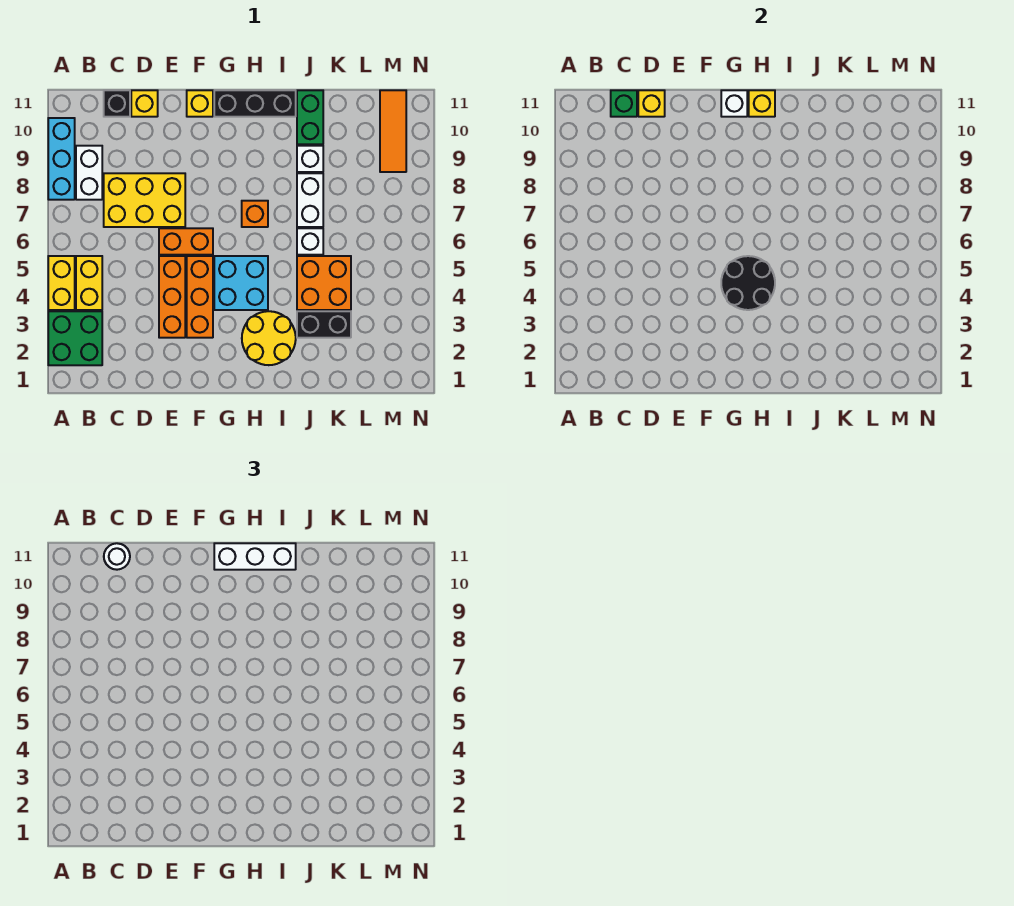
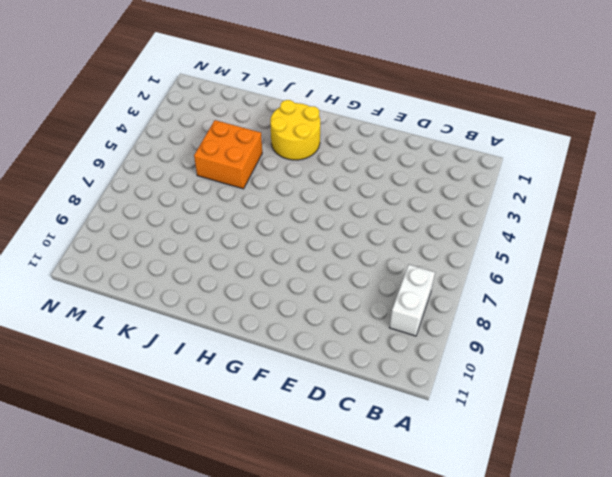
none -> green 2x2 brick [48,311,102,365]
none -> yellow 1x2 brick [48,256,75,310]
none -> cyan 1x3 brick [48,118,75,200]
none -> yellow 1x2 brick [76,256,102,310]

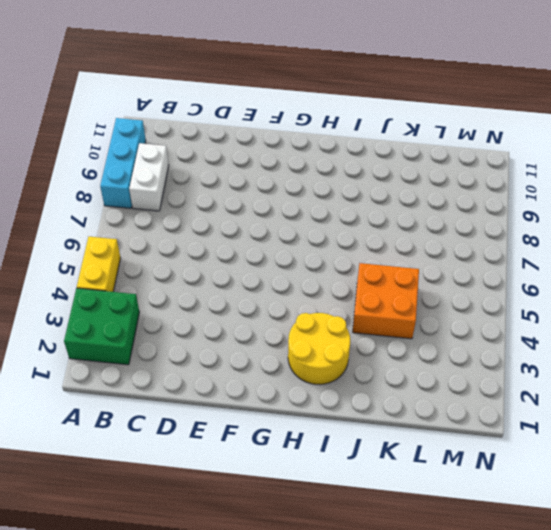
none -> yellow 1x2 brick [76,256,102,310]
none -> yellow 2x3 brick [104,173,185,227]
none -> black 1x1 brick [104,90,130,117]
none -> yellow 1x1 brick [131,90,158,117]

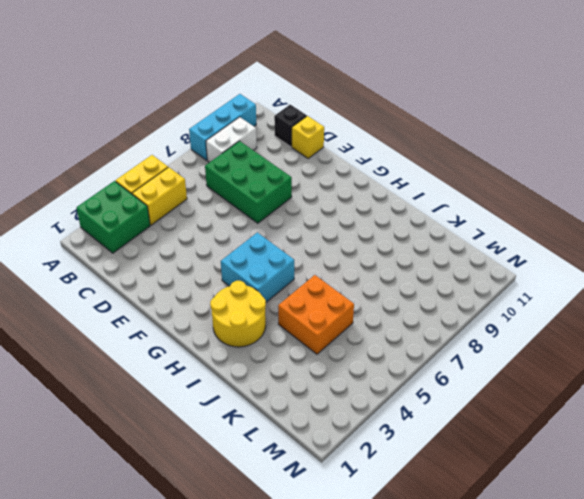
green 2x3 brick [205,141,292,223] -> yellow 2x3 brick [104,173,185,227]
none -> orange 1x3 brick [159,256,185,338]
none -> orange 1x2 brick [159,228,213,255]
none -> orange 1x3 brick [187,256,213,338]
none -> yellow 1x1 brick [187,90,213,117]

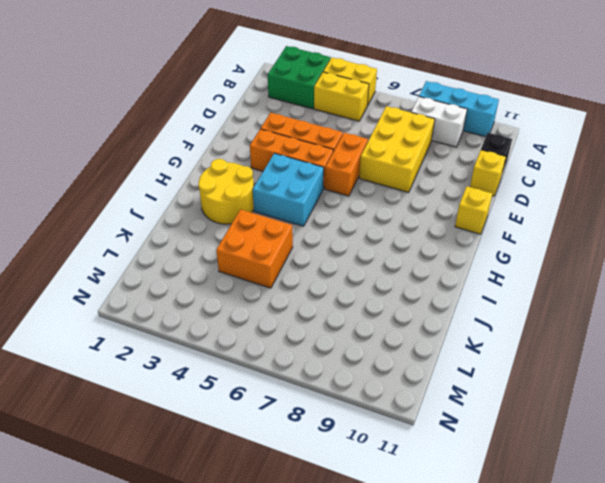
none -> black 1x3 brick [214,90,296,117]
none -> orange 1x1 brick [242,201,268,227]
none -> black 1x2 brick [297,311,351,338]
none -> white 1x1 brick [297,228,323,255]

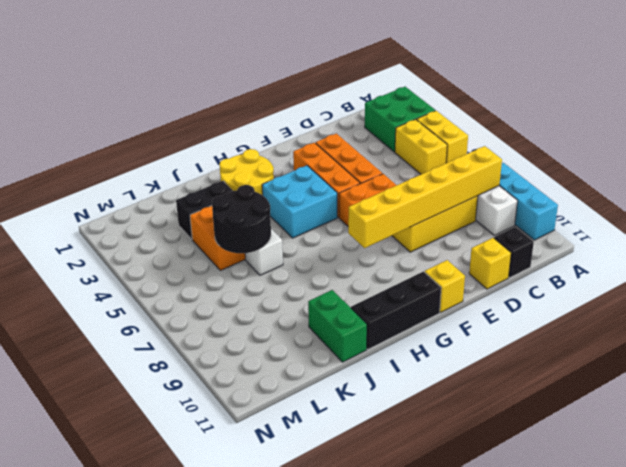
yellow 1x6 brick [348,146,502,248] -> none
black 2x2 round brick [212,185,271,253] -> black 2x2 round brick moved to [721,256,775,310]
none -> orange 1x1 brick [242,201,268,227]
none -> white 1x2 brick [297,173,323,227]
none -> white 1x1 brick [297,146,323,172]
none -> orange 1x3 tile [380,90,406,172]

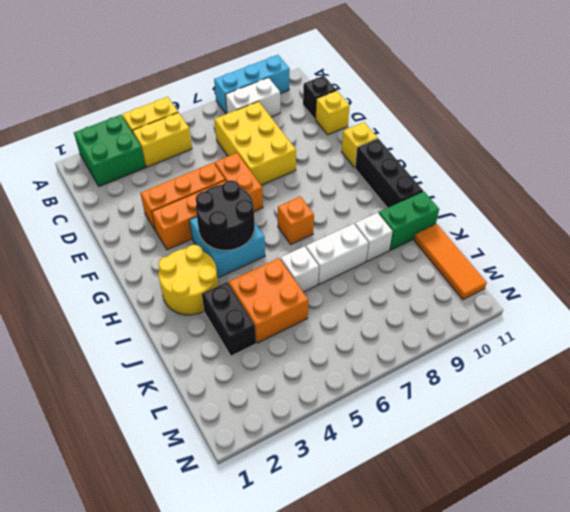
orange 1x3 tile [414,224,487,300] -> orange 1x3 tile turned to [380,90,406,172]
none -> green 1x1 brick [611,90,637,117]
none -> yellow 1x1 brick [638,90,665,117]
none -> white 1x1 brick [721,90,747,117]
none -> yellow 1x1 brick [749,90,775,117]

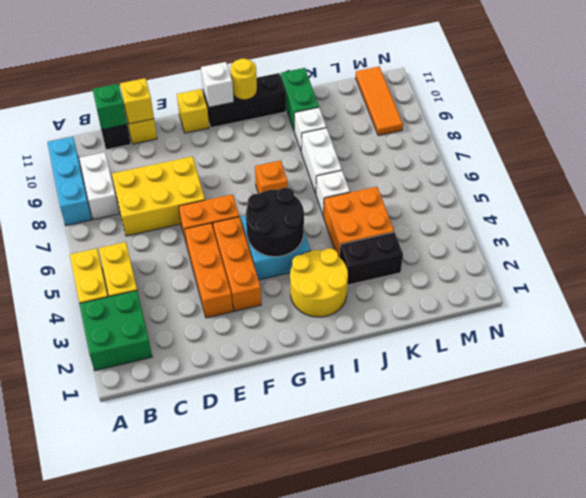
yellow 1x1 round brick [230,59,257,100] -> yellow 1x1 brick [749,90,775,117]
none -> white 1x1 round brick [104,543,130,570]
none -> white 1x3 brick [214,543,296,570]

